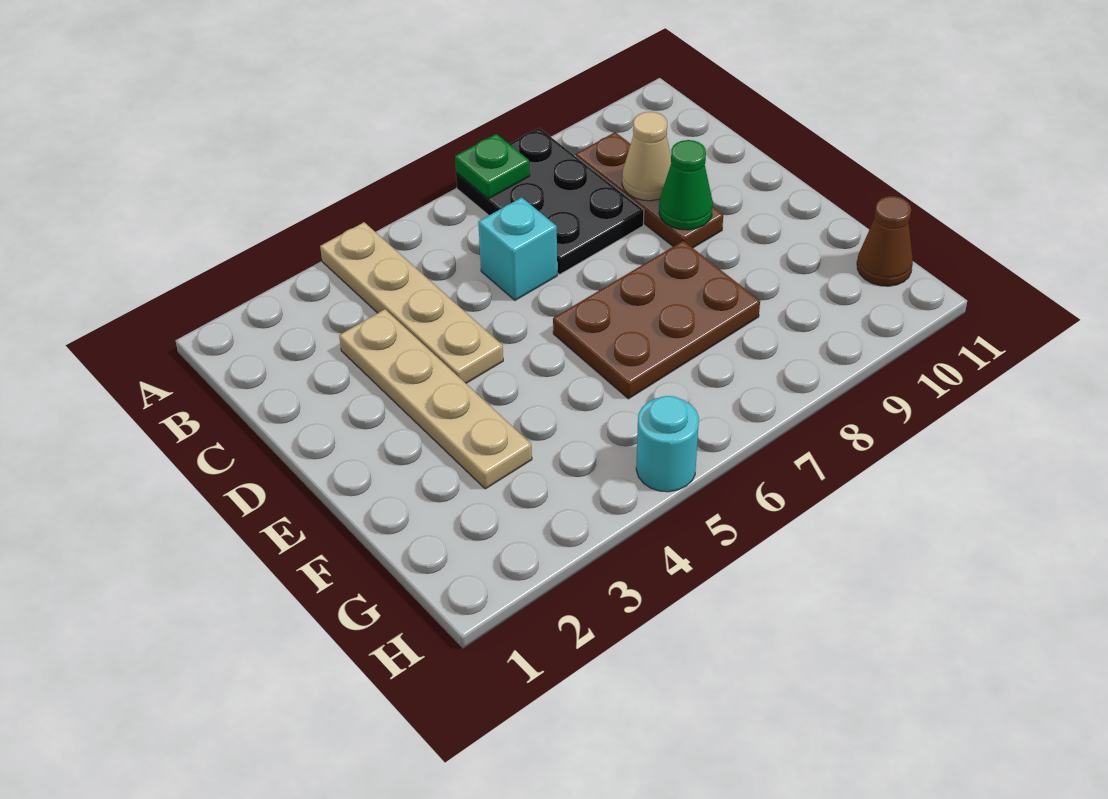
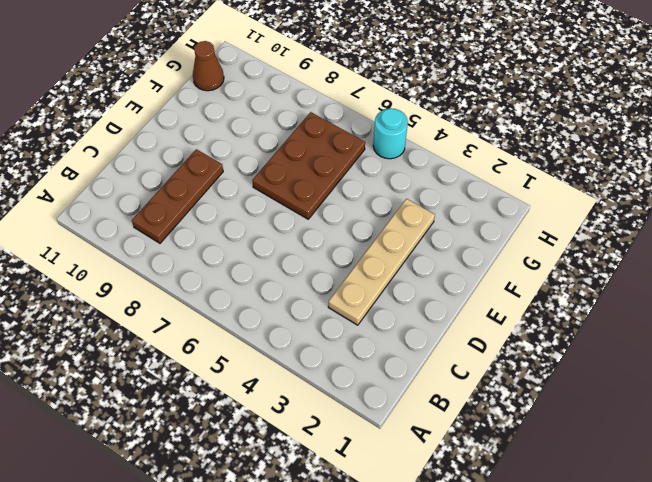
brown 2x3 plate [252,112,365,219] -> brown 2x3 plate turned to [553,241,760,399]
none -> tan 1x4 plate [320,222,503,383]
none -> black 2x3 plate [456,128,644,275]

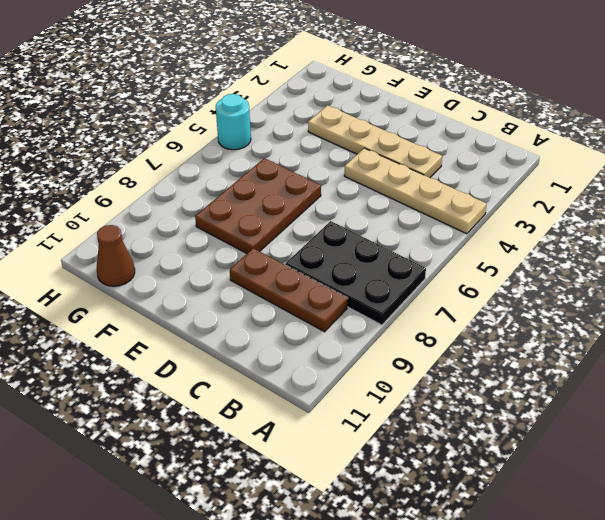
none -> cyan 1x1 brick [478,197,557,300]
none -> green 1x1 plate [455,134,530,199]

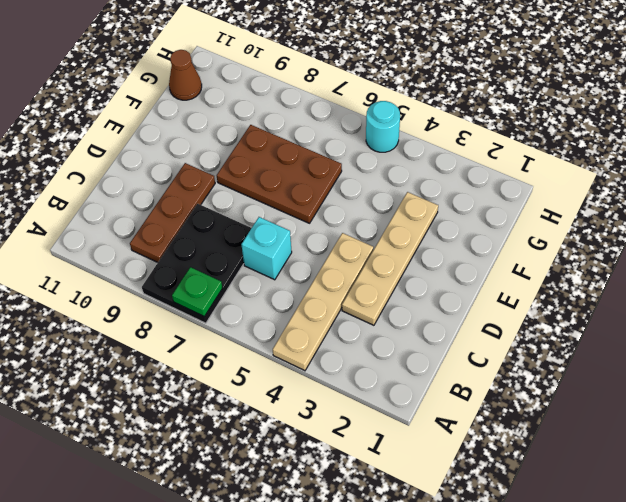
none -> tan 1x1 cone [622,112,671,201]
none -> green 1x1 cone [659,140,713,230]

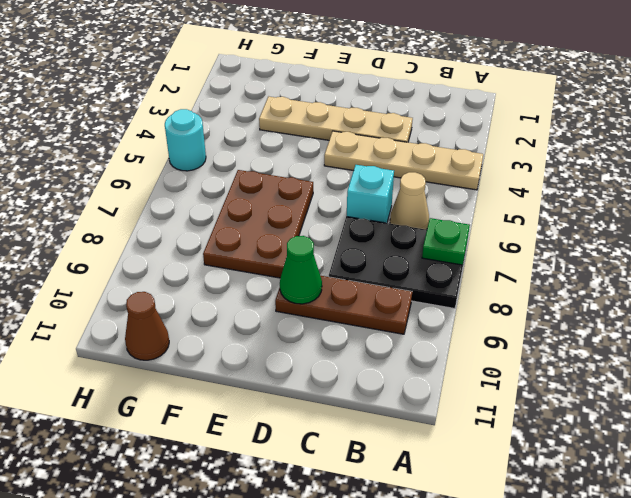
tan 1x1 cone [390,172,429,230] -> tan 1x1 cone moved to [622,112,671,201]

